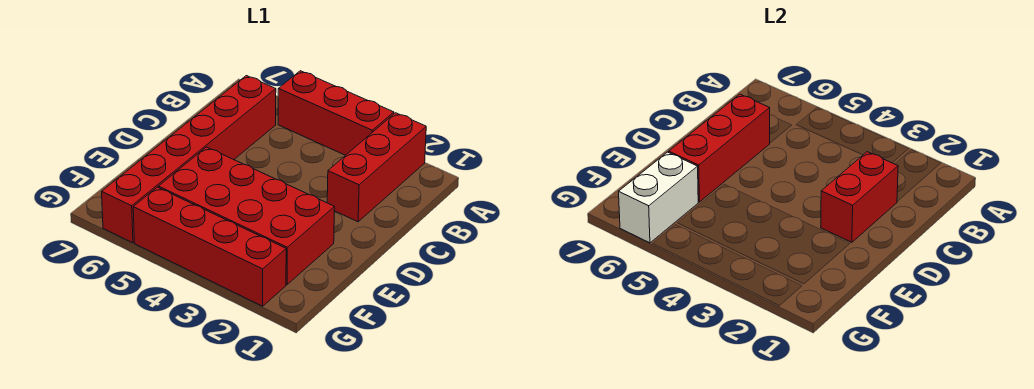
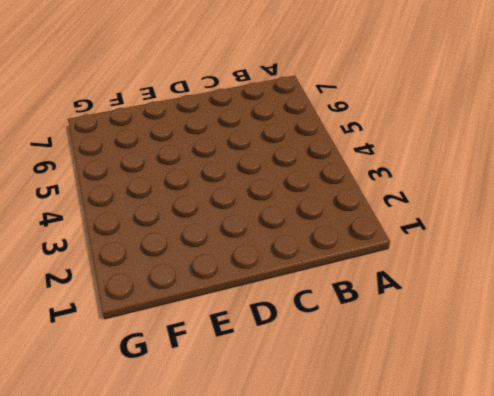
none -> red 1x3 brick [327,113,426,222]
none -> red 1x3 brick [278,71,394,155]

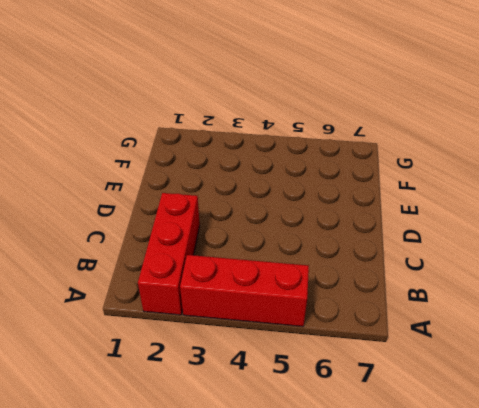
none -> red 1x6 brick [102,76,276,243]
none -> red 2x4 brick [159,147,335,285]

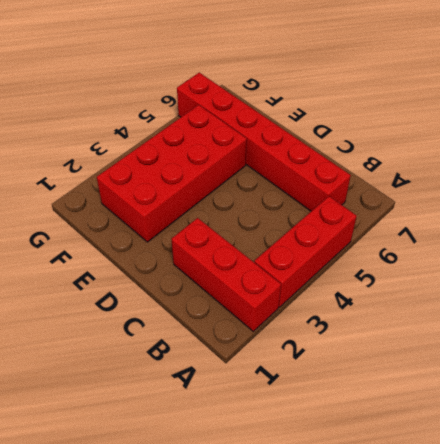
none -> red 1x4 brick [133,187,286,306]
none -> red 1x2 brick [821,152,898,242]

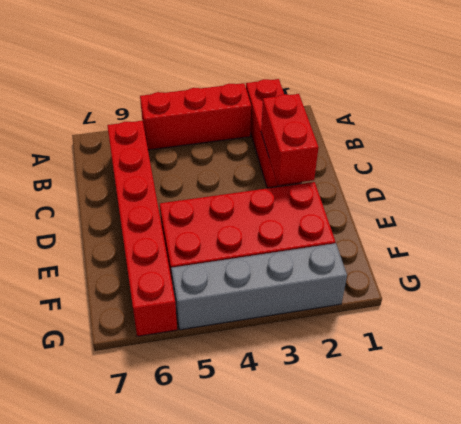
grey 1x4 brick [171,243,347,330] -> red 1x4 brick [133,187,286,306]
none -> red 1x3 brick [669,94,770,202]
none -> white 1x2 brick [619,152,698,243]

